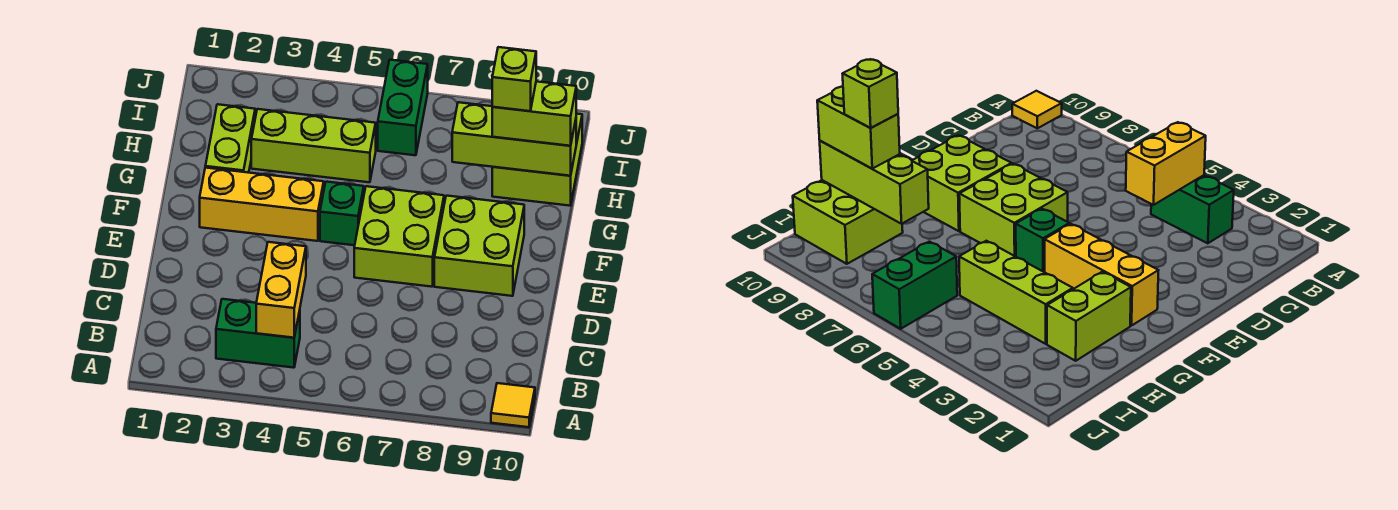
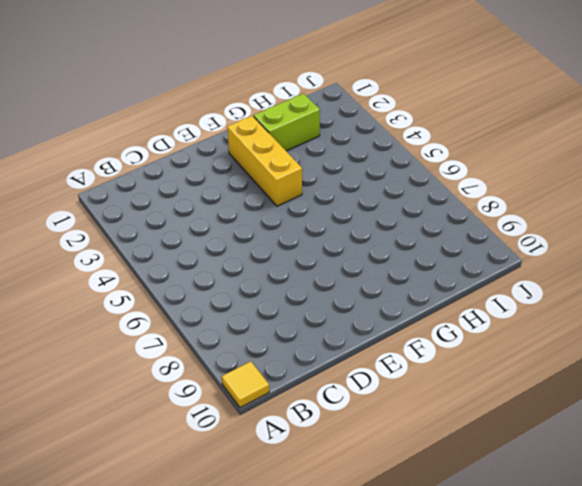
none -> green 1x2 brick [216,299,300,368]
none -> lime 2x2 brick [354,186,444,287]
none -> lime 2x2 brick [434,196,524,296]

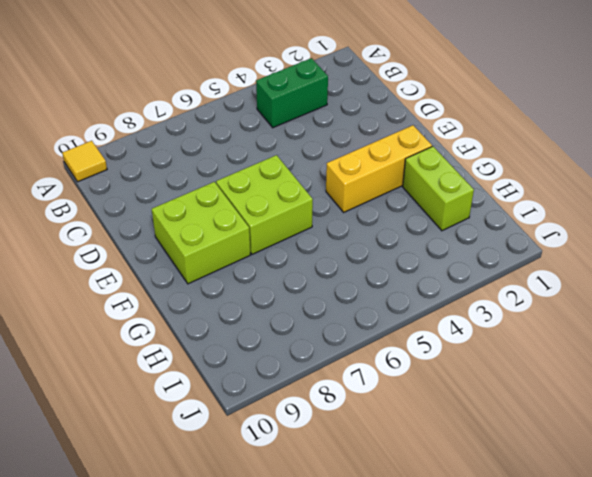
none -> green 1x1 brick [320,182,364,245]
none -> lime 1x3 brick [251,109,376,182]
none -> lime 2x2 brick [492,114,582,206]

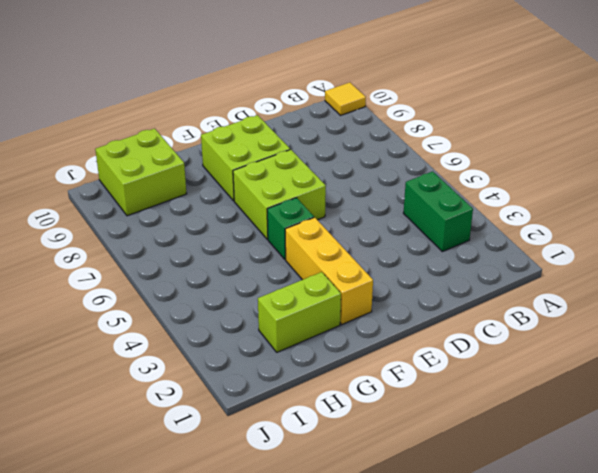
none -> lime 1x3 brick [251,109,376,182]
none -> green 1x2 brick [378,60,428,155]
none -> yellow 1x2 brick [256,242,306,338]

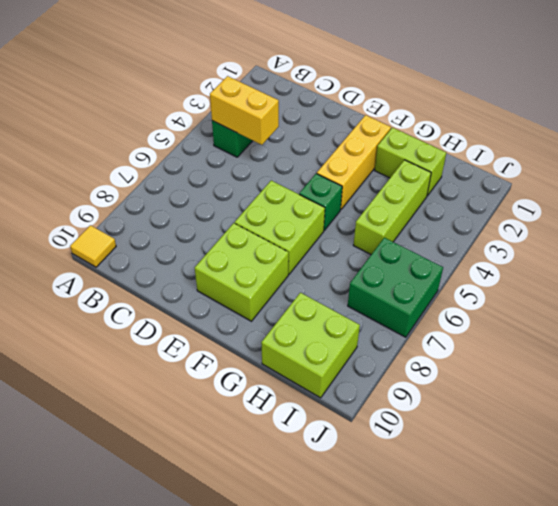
green 2x2 brick [348,238,443,337] -> green 1x2 brick [378,60,428,155]
none -> lime 1x3 brick [452,102,576,176]
none -> lime 1x2 brick [492,81,576,146]
none -> lime 1x1 brick [492,47,536,111]

